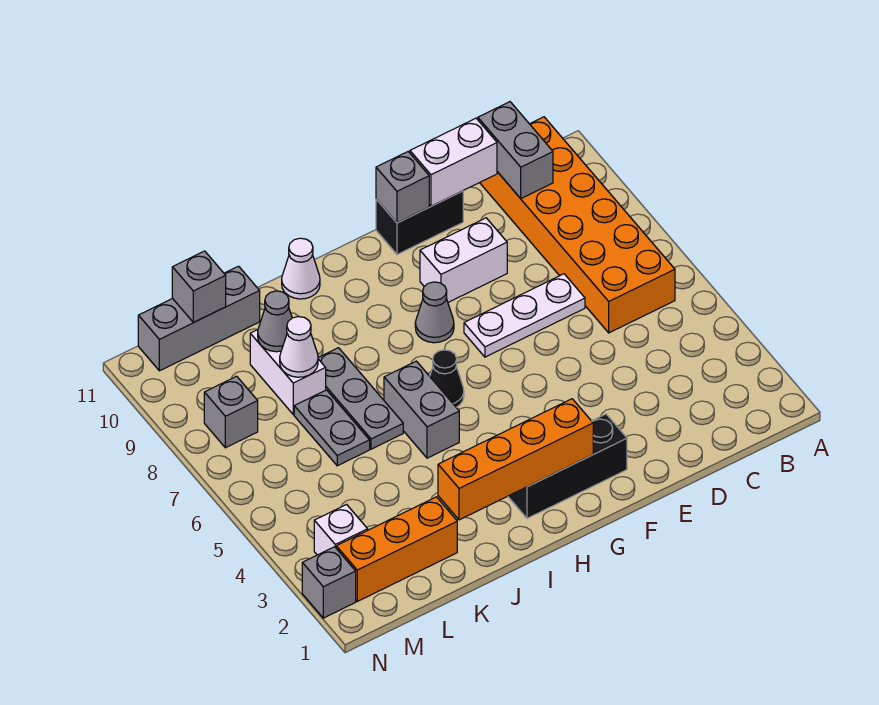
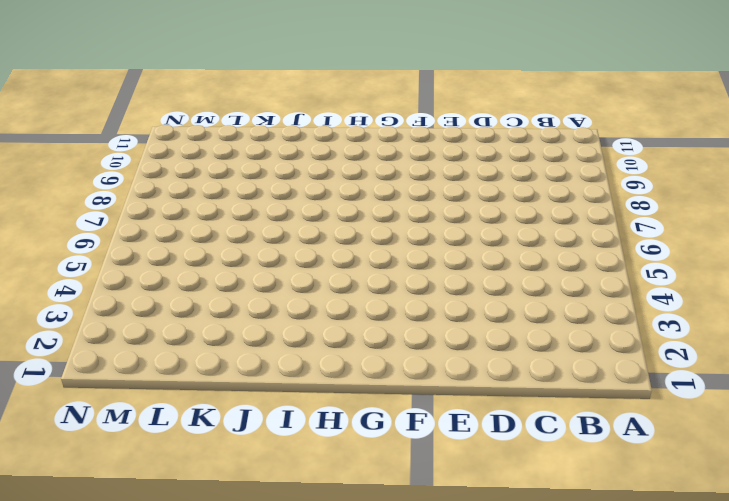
none -> orange 2x6 brick [480,117,675,333]
none -> white 1x3 plate [464,274,585,357]
none -> white 1x2 brick [420,218,507,302]

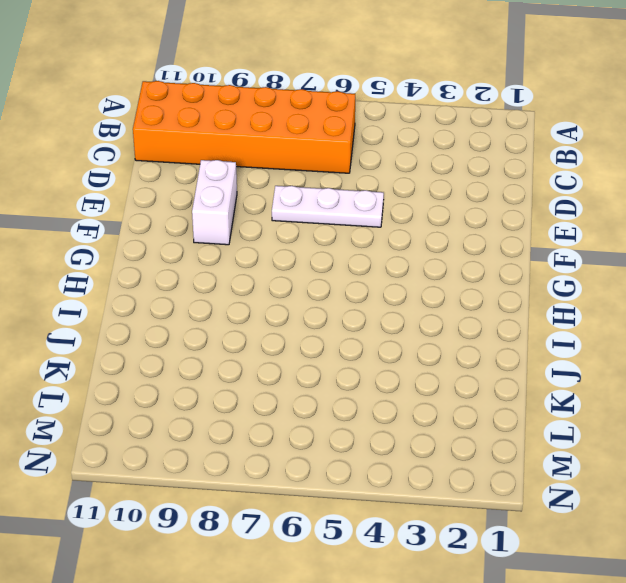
white 1x3 plate [272,186,384,227] -> white 1x3 plate turned to [464,274,585,357]
none -> black 1x2 brick [376,191,463,255]
none -> black 1x3 brick [508,414,627,518]
none -> grey 1x1 cone [415,282,454,343]

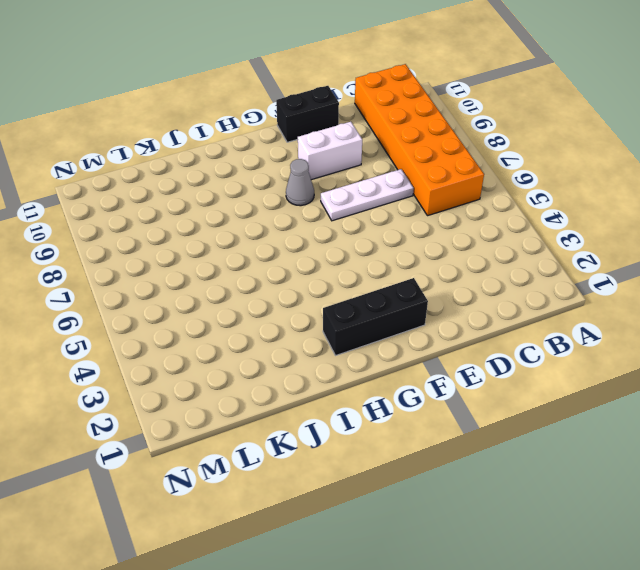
none -> black 1x1 cone [430,350,464,407]
none -> grey 1x2 brick [384,361,459,458]
none -> white 1x1 cone [282,238,320,299]

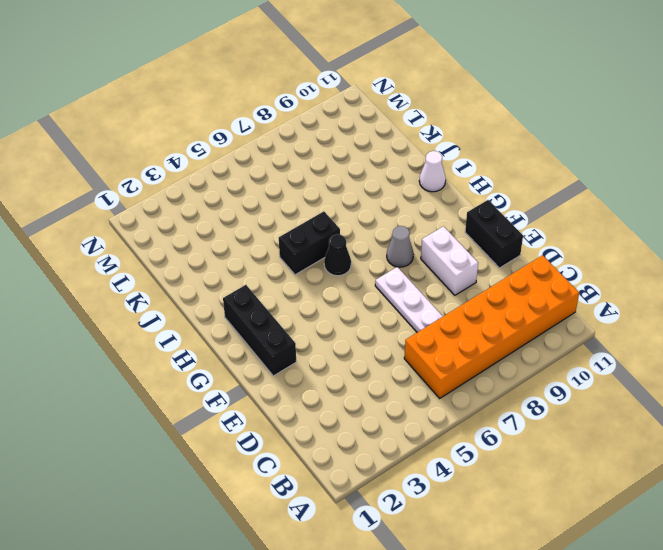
black 1x2 brick [279,211,340,275] -> grey 1x2 brick [384,361,459,458]
none -> grey 1x3 plate [318,348,403,449]
none -> orange 1x3 brick [336,497,457,601]
none -> grey 1x2 plate [294,390,370,466]

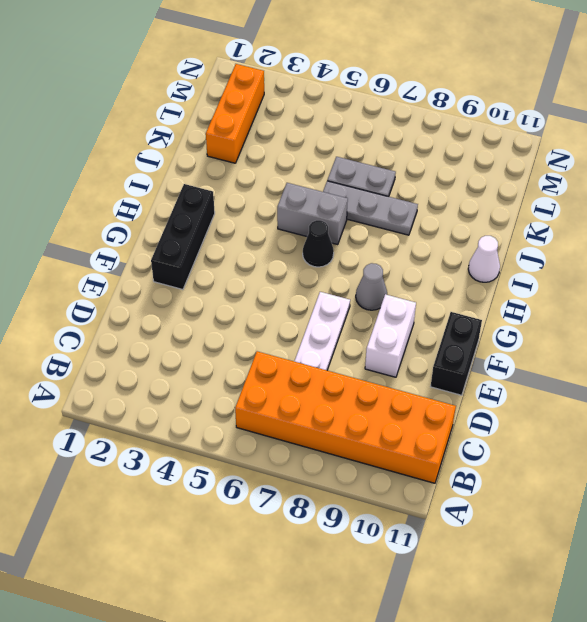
none -> white 1x2 brick [250,330,326,414]
none -> grey 1x3 brick [138,266,260,371]
none -> white 1x1 brick [314,505,368,555]

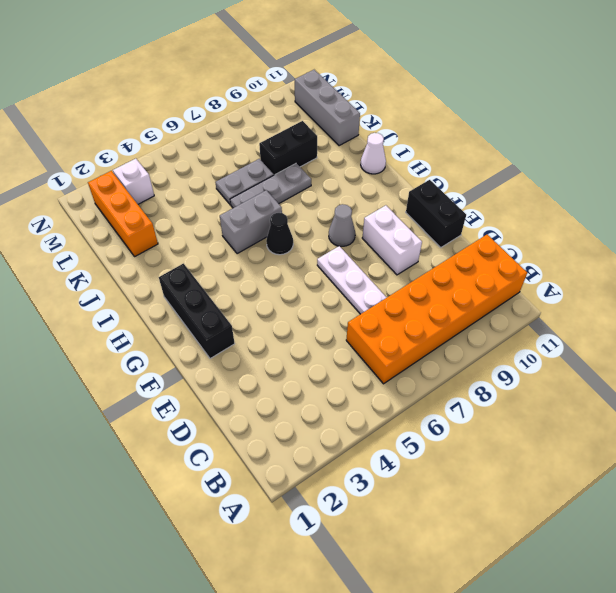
black 1x2 brick [259,121,317,175] -> white 1x2 brick [250,330,326,414]
none -> grey 1x1 brick [204,376,258,448]
none -> grey 1x1 brick [302,547,356,618]
none -> grey 1x2 brick [478,102,553,198]

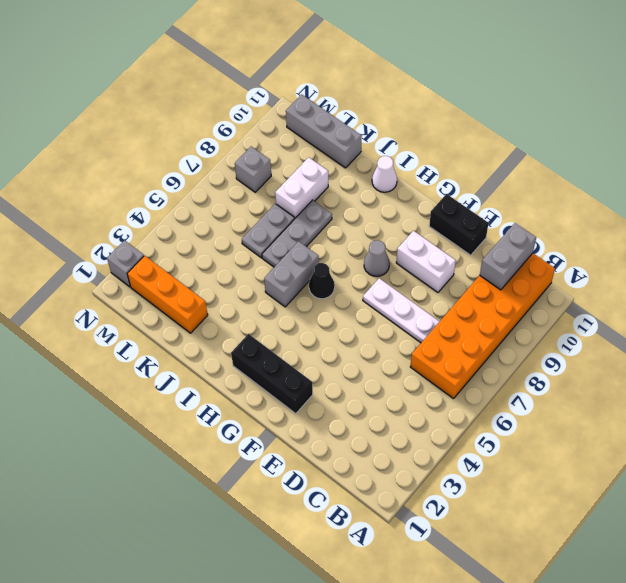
none -> white 1x1 brick [314,505,368,555]
none -> white 1x2 brick [410,118,497,206]
none -> grey 1x1 brick [376,152,429,223]

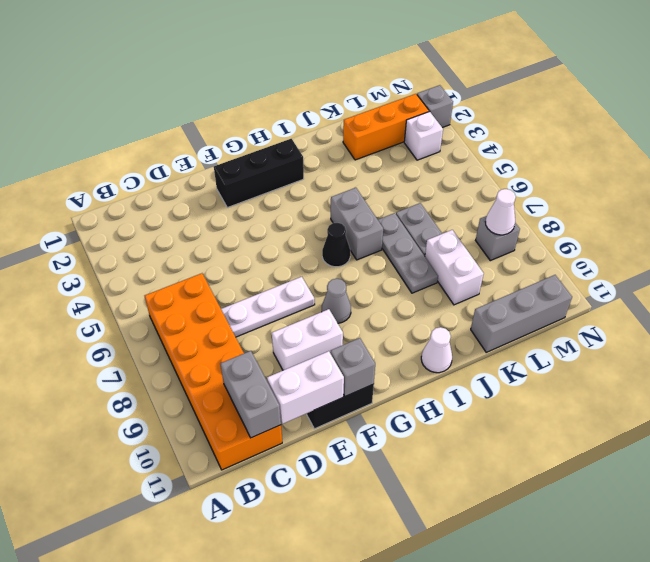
white 1x1 cone [485,189,516,235] -> white 1x1 cone moved to [280,317,318,377]
none -> orange 1x4 brick [438,399,593,520]
none -> grey 1x1 cone [258,291,292,352]
none -> grey 1x1 brick [172,251,226,322]

